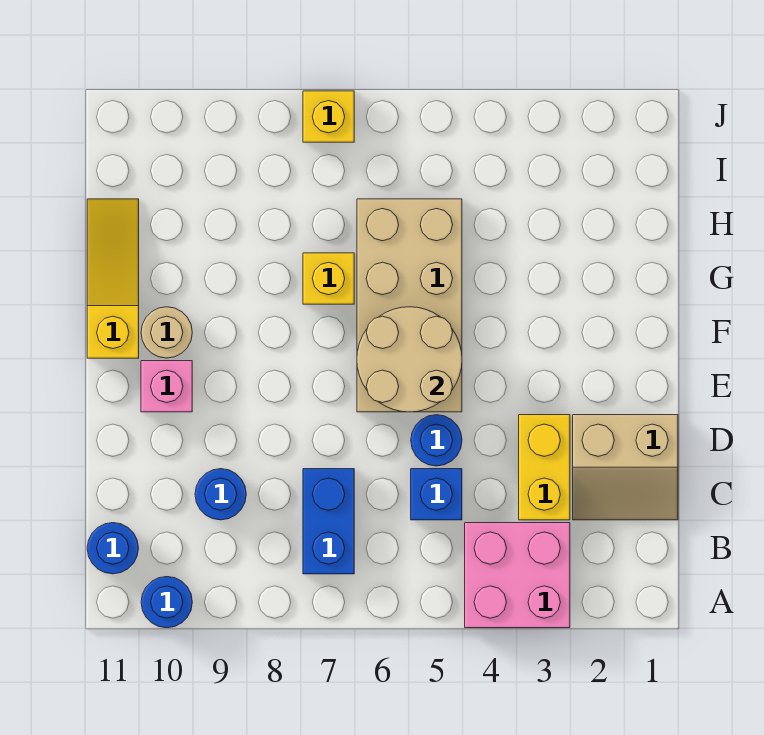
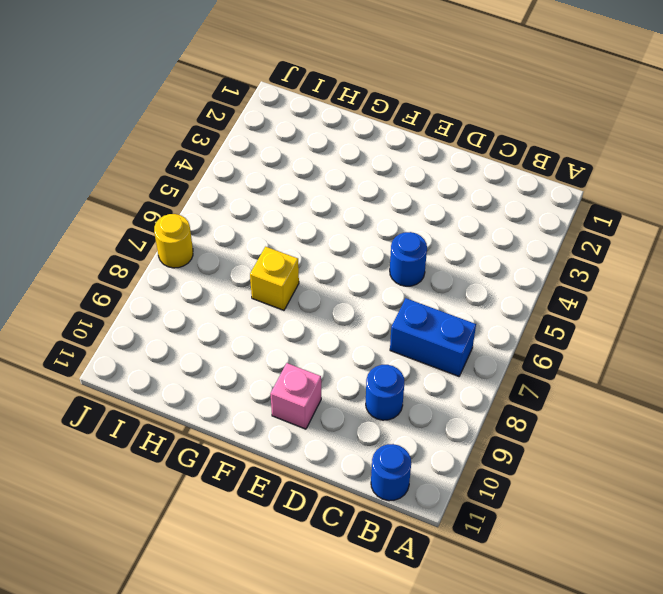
yellow 1x1 round brick [154,214,193,268] -> yellow 1x1 brick [303,91,354,142]
none -> pink 2x2 brick [465,523,570,628]
none -> blue 1x1 round brick [141,577,192,628]
none -> tan 2x2 slope [573,415,678,520]

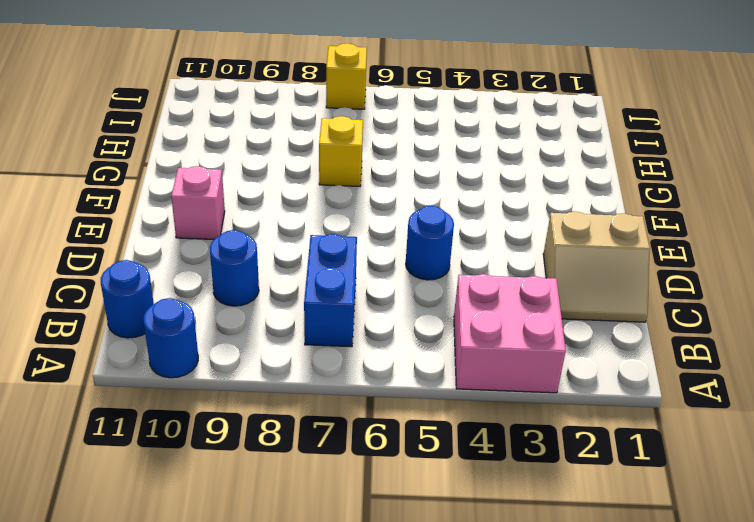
none -> yellow 1x2 brick [519,415,570,520]
none -> blue 1x1 brick [411,469,462,520]
none -> tan 2x4 brick [357,199,462,412]

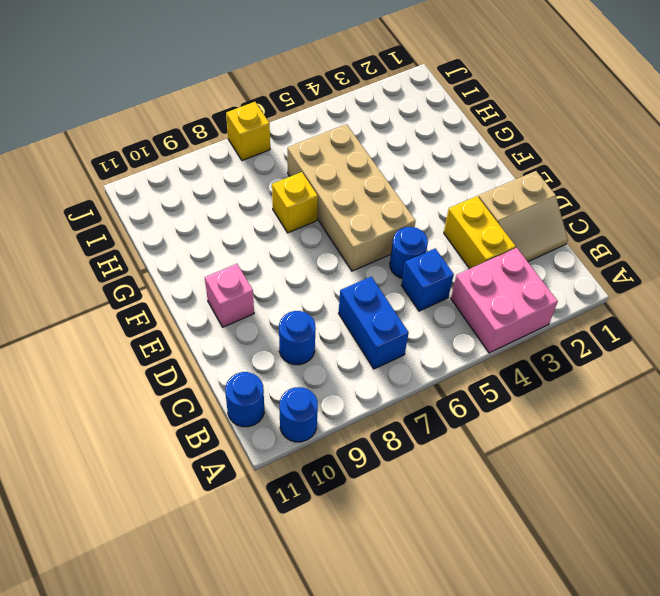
none -> tan 1x1 round brick [141,307,192,358]
none -> yellow 1x3 slope [87,199,139,358]
none -> tan 2x2 round brick [357,307,462,412]

